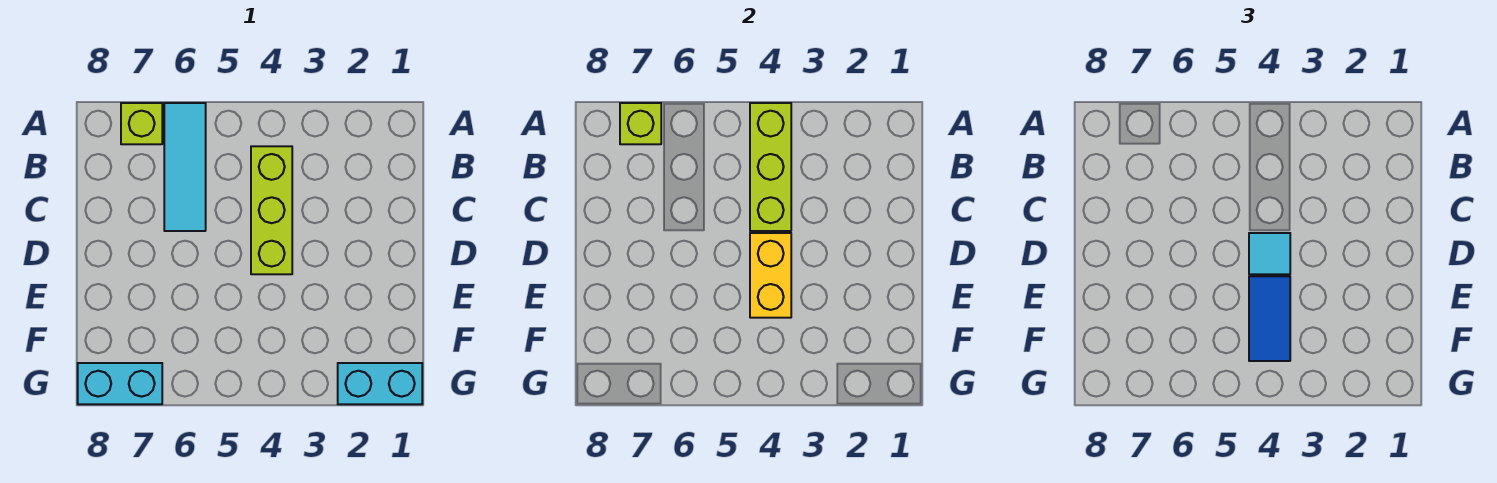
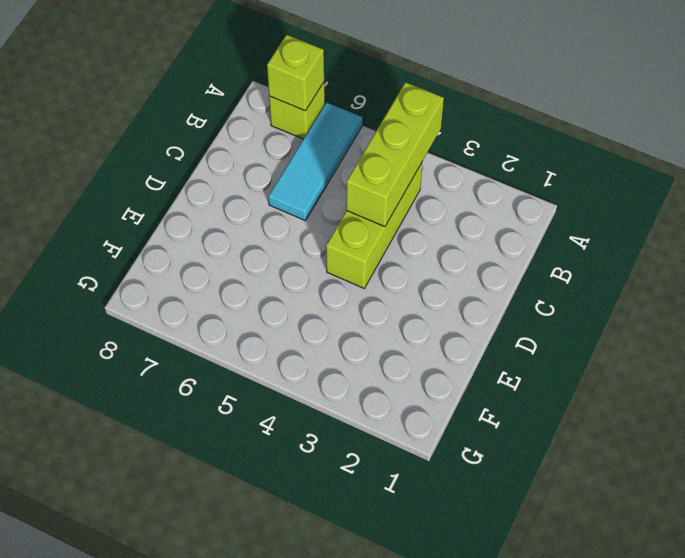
none -> cyan 1x2 brick [338,363,422,404]
none -> cyan 1x2 brick [78,363,162,404]

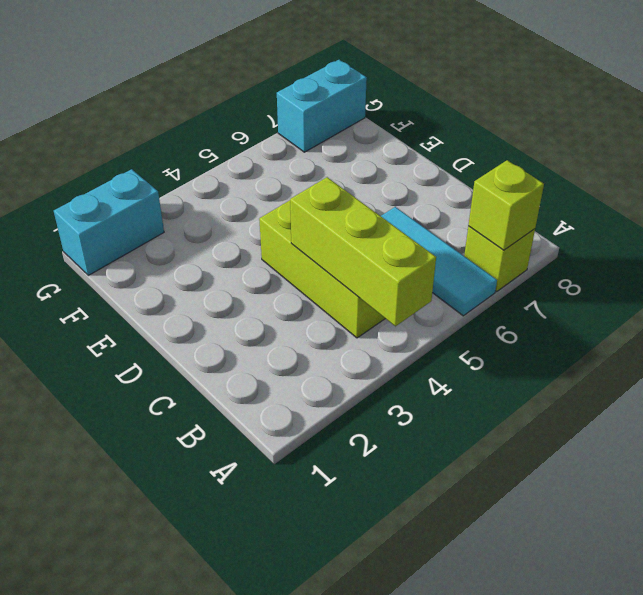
none -> yellow 1x2 brick [750,233,791,318]
none -> cyan 1x1 tile [1249,233,1290,274]

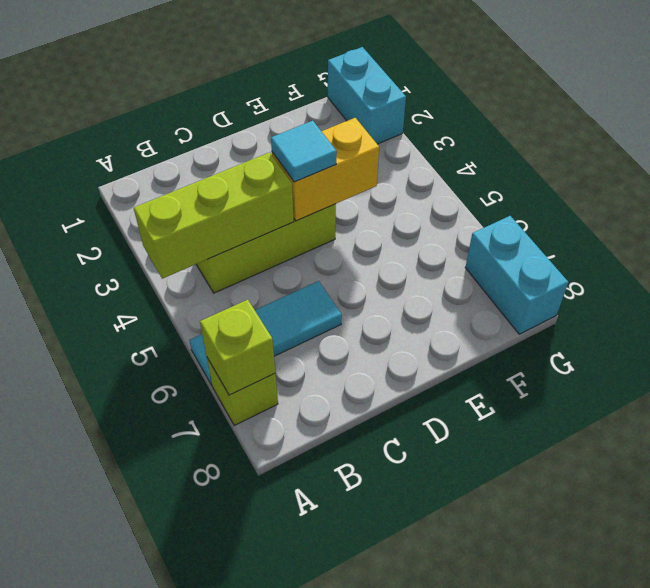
none -> blue 1x2 tile [1249,276,1290,361]

